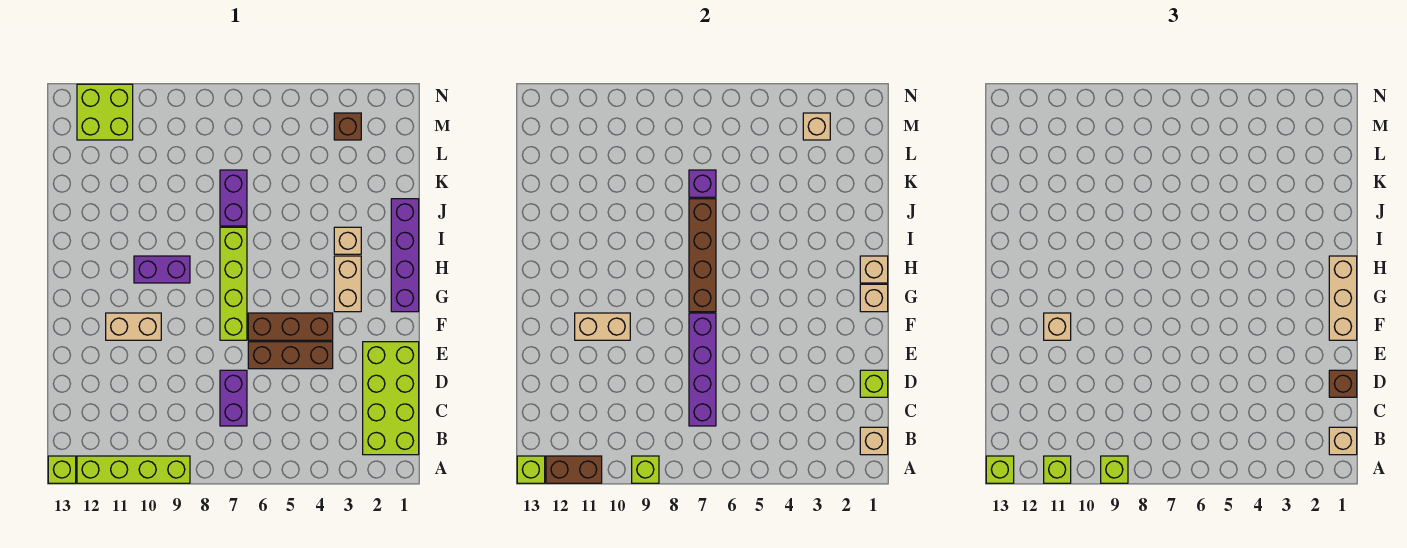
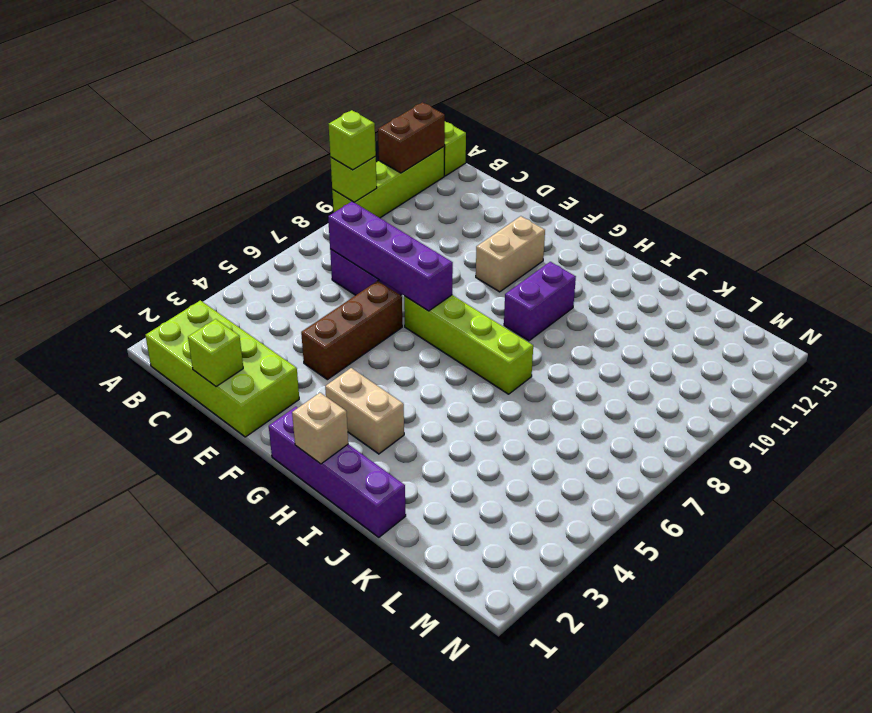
none -> brown 1x3 brick [248,313,333,340]
none -> tan 1x1 brick [334,227,361,254]
none -> purple 1x2 brick [220,170,247,226]
none -> brown 1x1 brick [334,113,361,140]

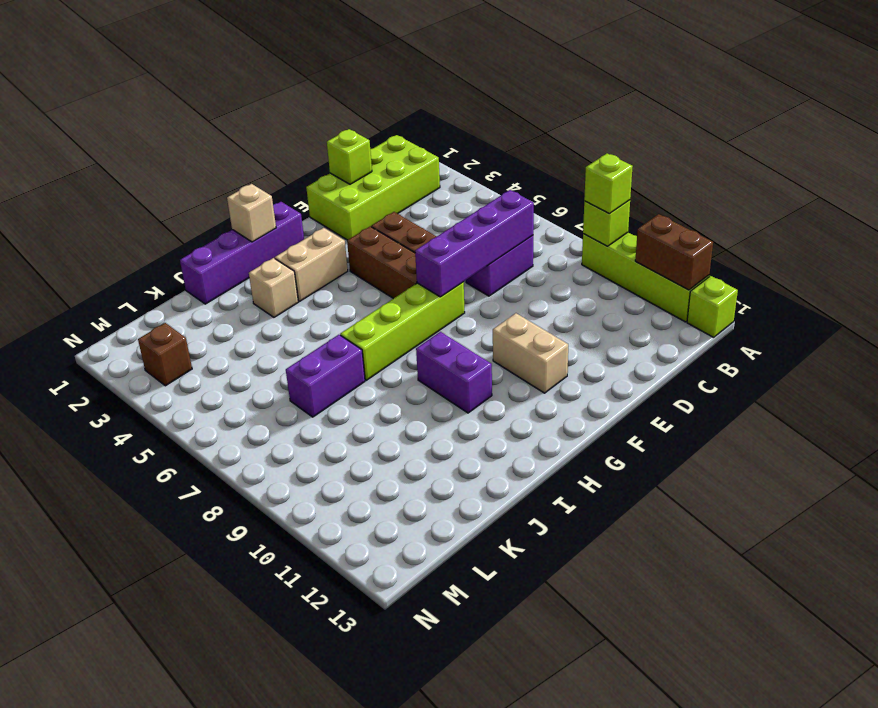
none -> lime 2x2 brick [77,84,133,140]
none -> lime 1x1 brick [517,456,545,483]
none -> tan 1x1 brick [860,427,888,455]
none -> tan 1x2 brick [575,313,630,340]

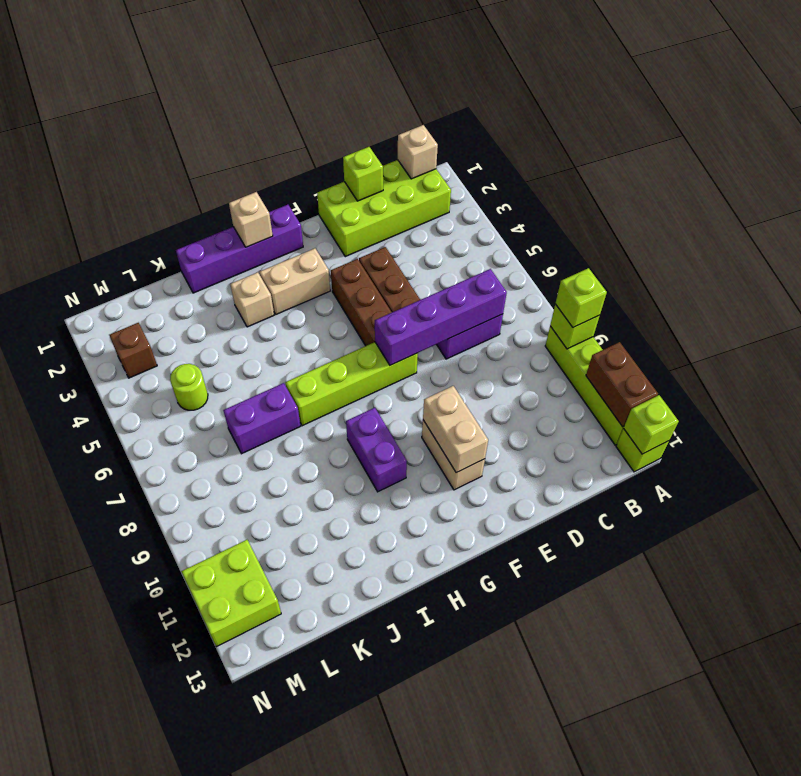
lime 1x1 round brick [170,364,208,410] -> none
none -> tan 1x1 brick [860,284,888,312]
none -> brown 1x4 brick [689,199,716,312]
none -> purple 1x1 brick [689,170,716,197]
none -> tan 1x1 brick [803,113,830,140]

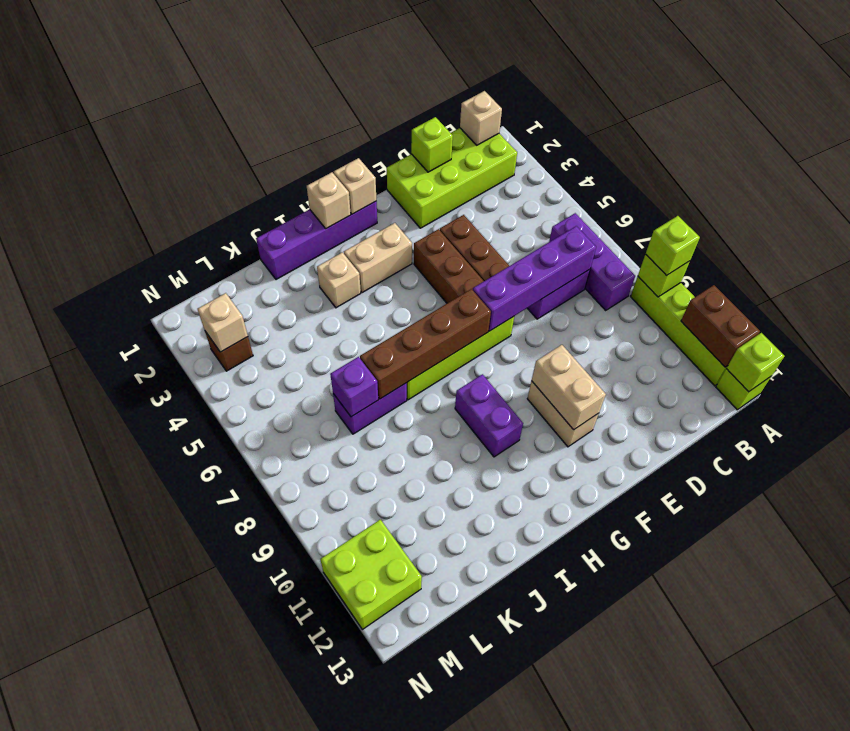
purple 1x3 brick [549,213,635,311] -> none
none -> lime 1x1 brick [1044,456,1071,483]
none -> lime 1x1 brick [986,456,1014,483]
none -> tan 1x1 brick [1329,427,1357,455]
none -> brown 1x1 brick [1329,370,1357,397]

